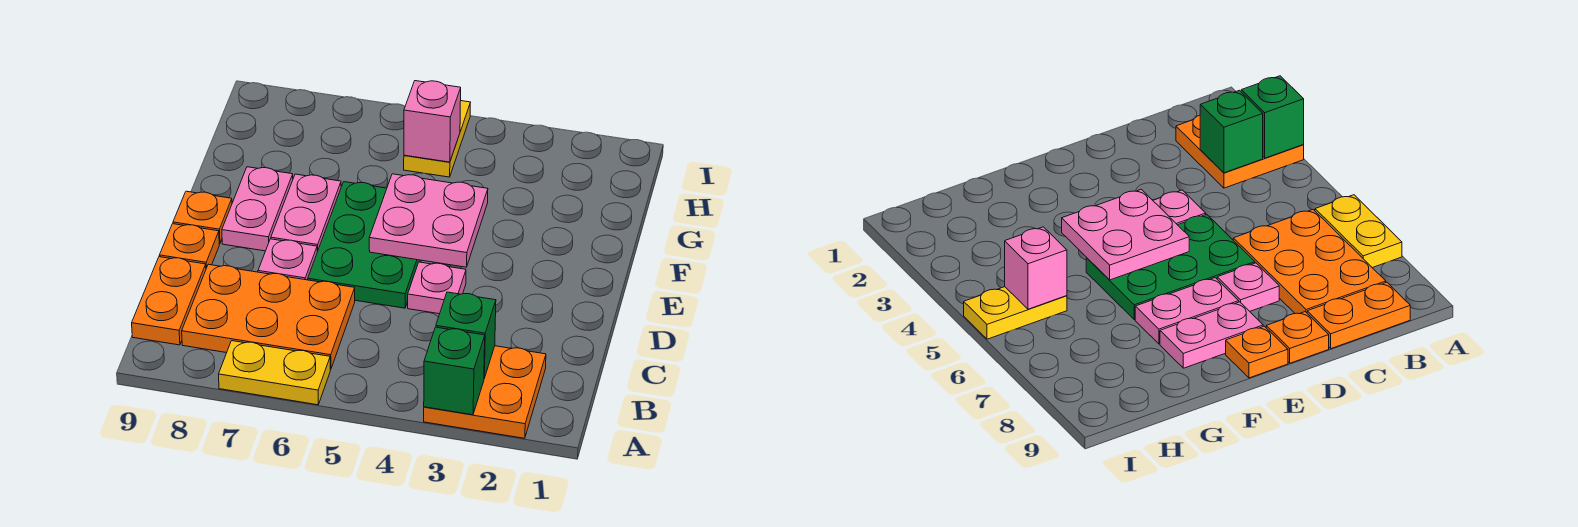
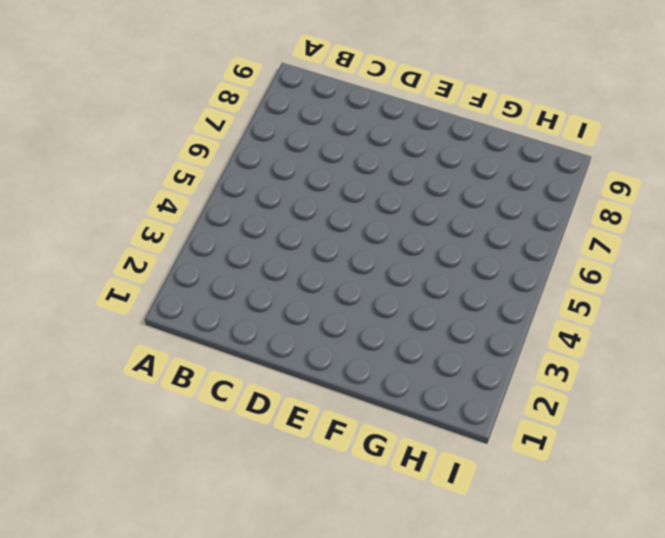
none -> orange 2x2 plate [424,346,546,438]
none -> yellow 1x2 plate [219,341,330,405]
none -> orange 2x3 plate [182,264,355,369]

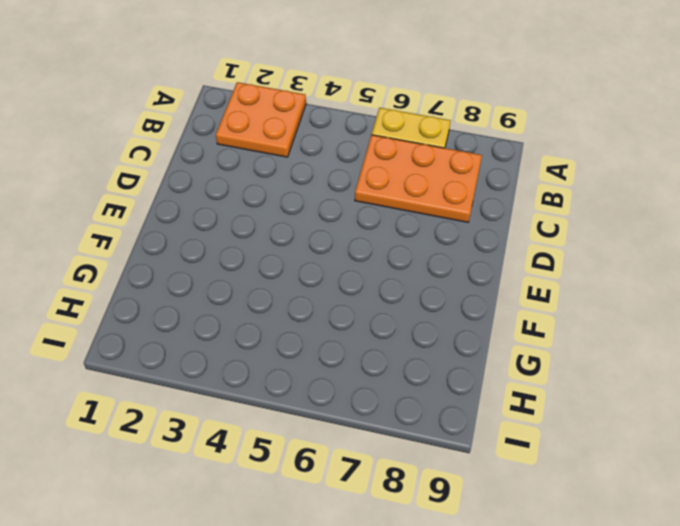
none -> orange 1x2 plate [132,257,206,345]
none -> pink 1x1 plate [408,262,466,314]
none -> green 2x3 plate [308,182,422,308]

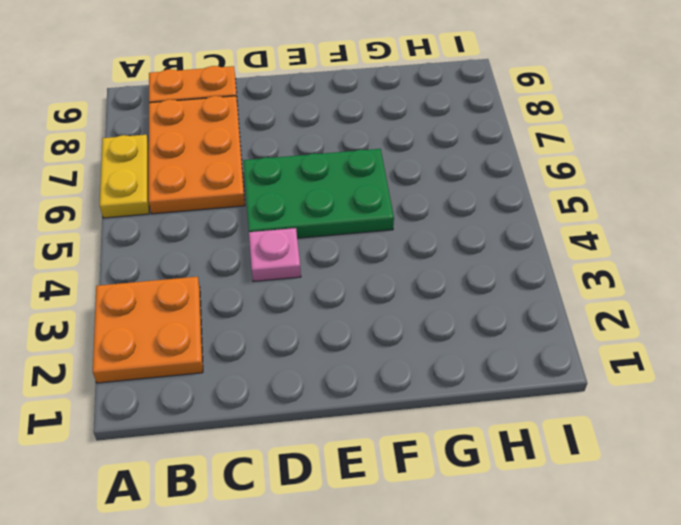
none -> pink 1x1 plate [258,239,317,280]
none -> orange 1x1 plate [159,224,219,268]
none -> pink 1x2 plate [271,174,341,252]

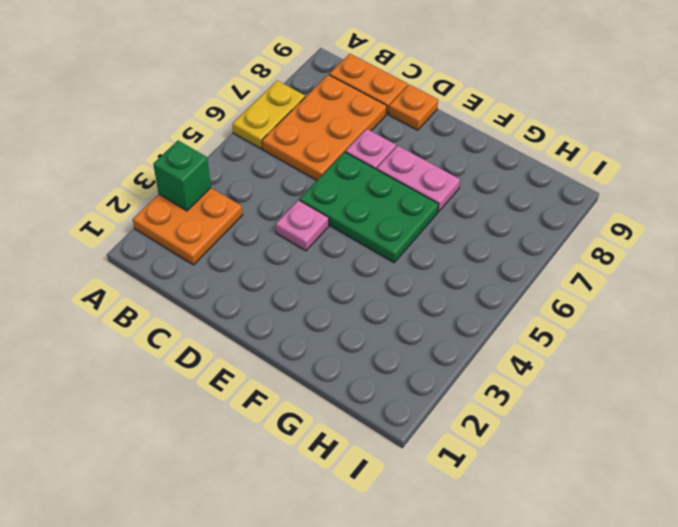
none -> pink 1x2 plate [222,167,293,251]
none -> orange 1x1 plate [173,191,232,244]
none -> yellow 1x2 plate [404,101,471,177]

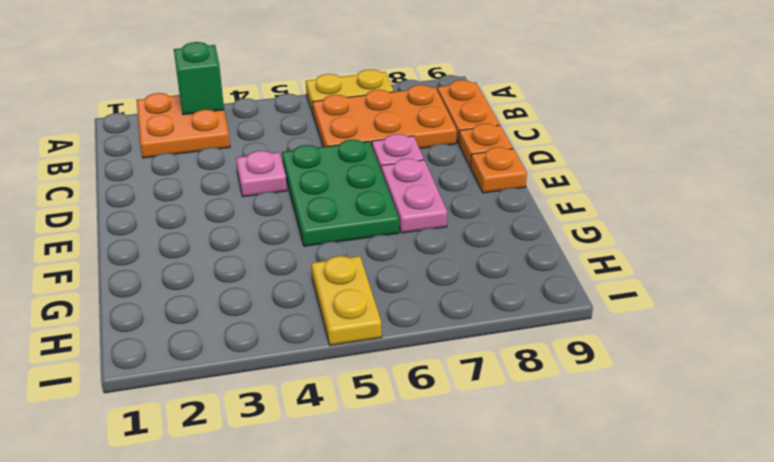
none -> pink 1x2 plate [222,167,293,251]
none -> green 1x1 brick [436,292,496,378]
none -> pink 2x2 plate [369,174,488,267]

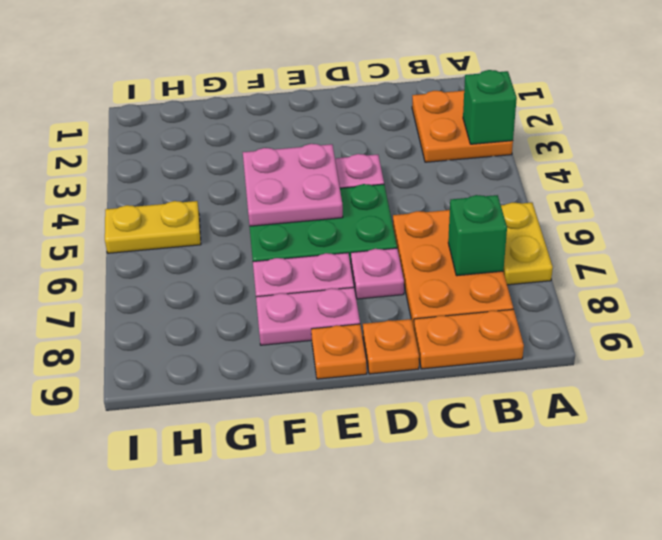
green 1x1 brick [448,195,507,276] -> green 1x1 brick moved to [436,292,496,378]
none -> pink 1x1 brick [404,81,461,162]

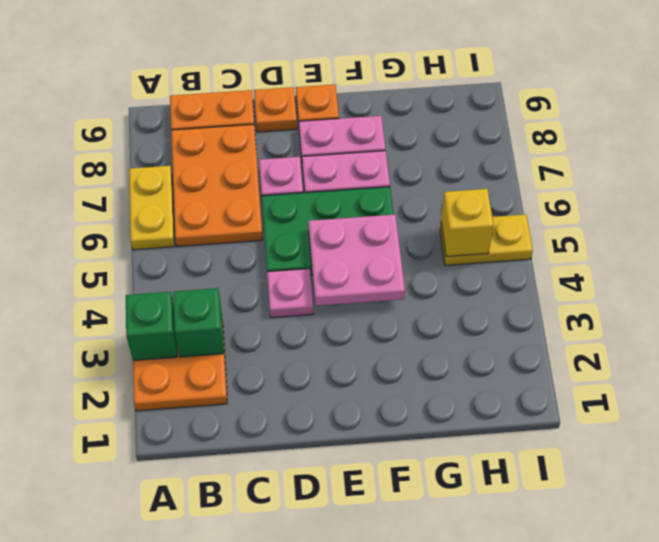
yellow 1x1 brick [441,189,494,257] -> pink 1x1 brick [404,81,461,162]

